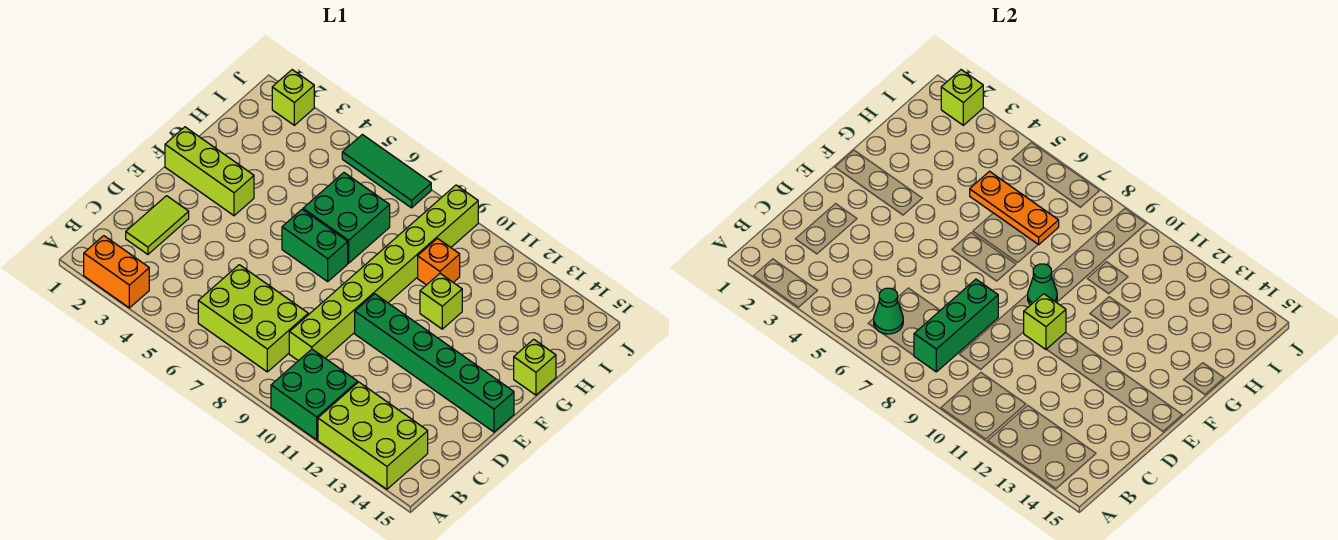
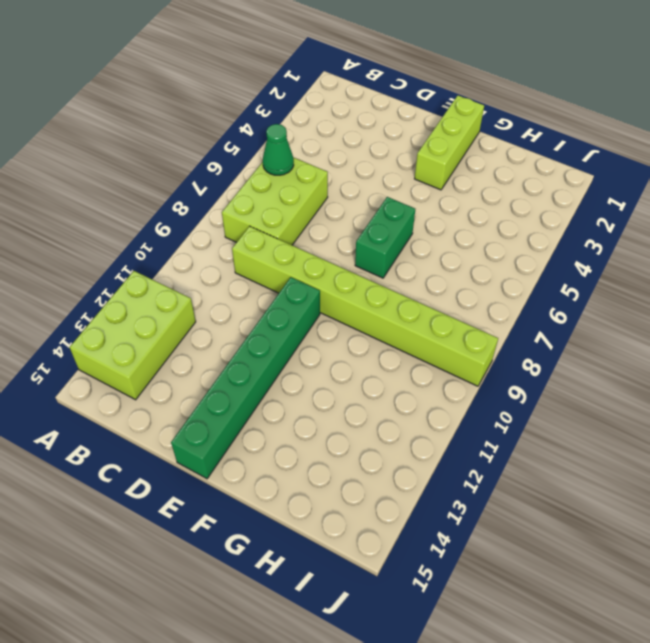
none -> orange 1x2 brick [84,236,149,308]
none -> green 2x2 brick [271,349,358,440]
none -> lime 1x2 tile [126,196,189,254]

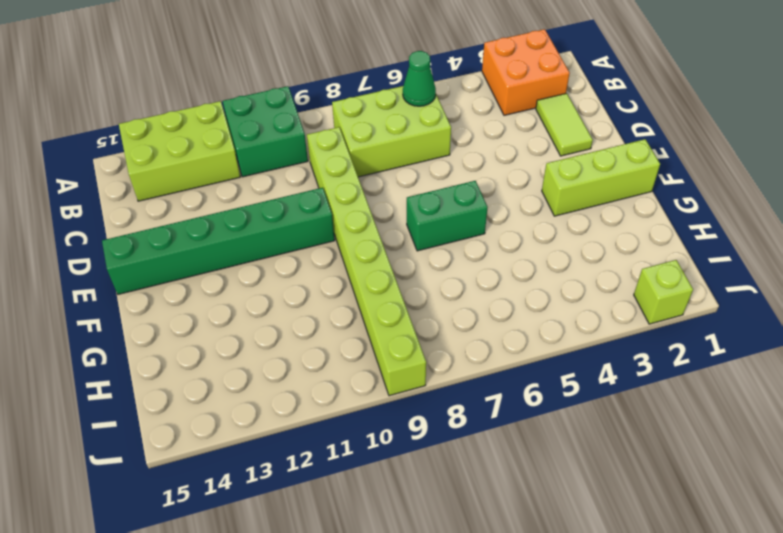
orange 2x2 brick [482,29,570,115] -> orange 1x2 brick [84,236,149,308]
none -> green 2x2 brick [303,173,390,263]
none -> lime 1x1 brick [420,274,462,329]
none -> lime 1x1 brick [514,339,556,395]

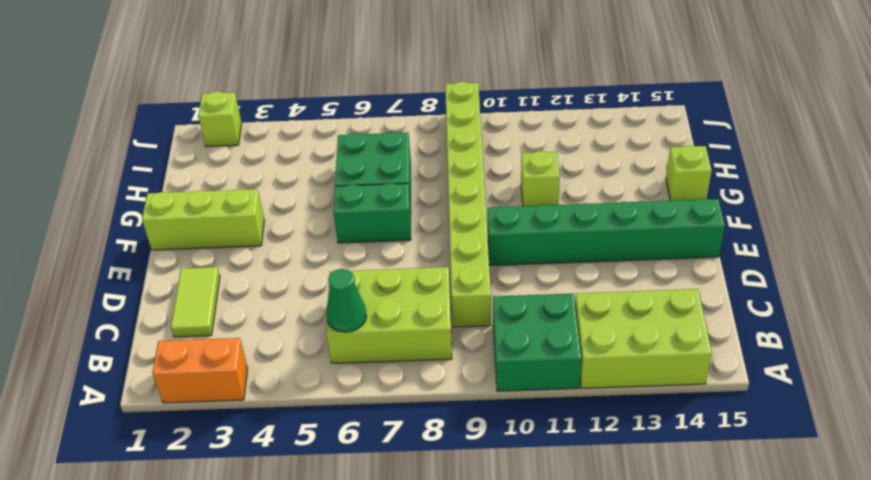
none -> orange 1x1 brick [418,238,460,285]
none -> green 1x3 tile [342,134,431,208]
none -> green 1x3 brick [914,279,998,372]

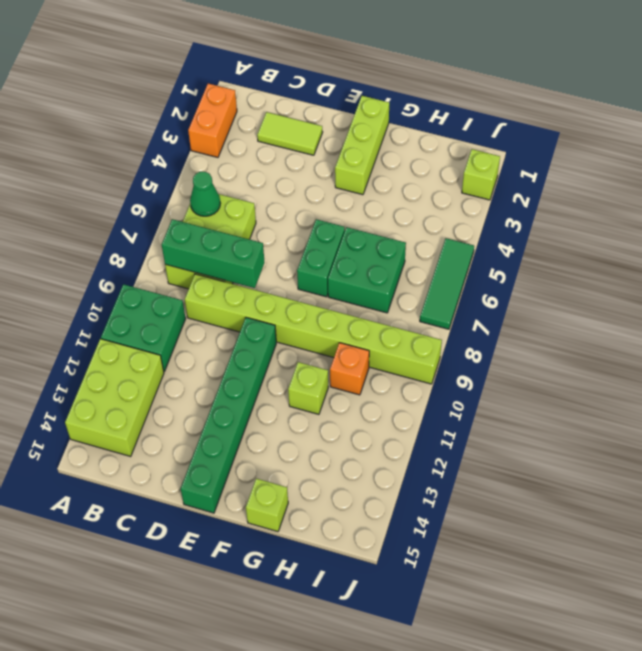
none -> lime 1x1 brick [1024,294,1066,350]
none -> green 1x1 cone [1028,264,1057,305]
none -> orange 1x3 plate [970,171,1059,245]

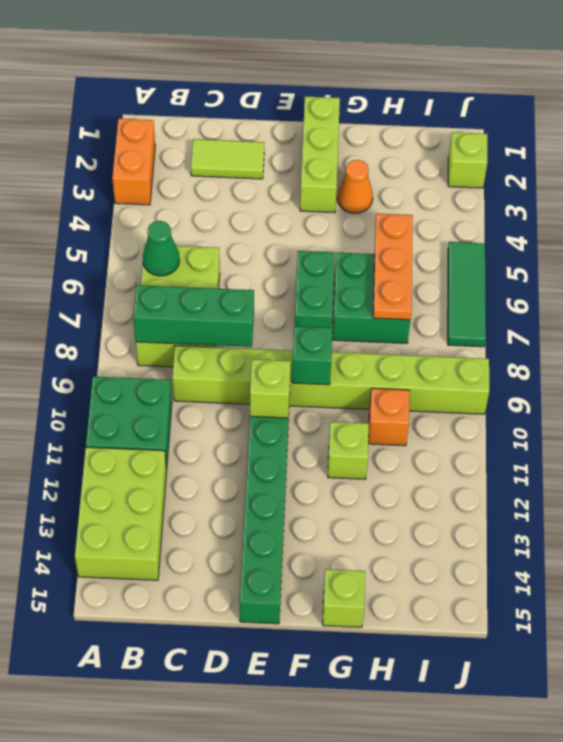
green 1x1 brick [292,326,332,385] -> green 1x1 cone [1028,264,1057,305]
orange 1x1 cone [337,160,373,213] -> none
none -> lime 1x1 brick [941,70,983,125]

